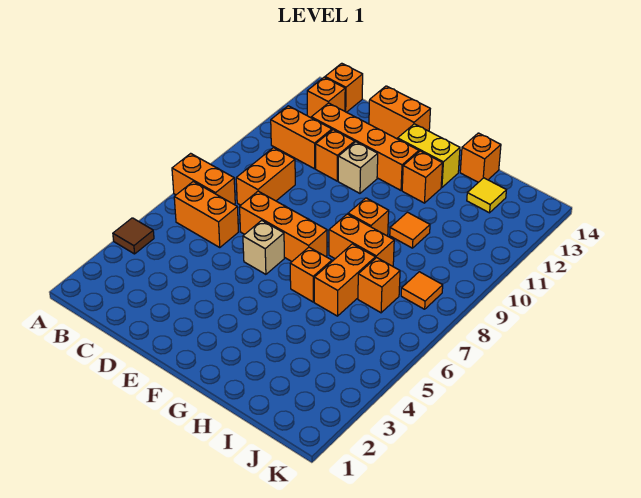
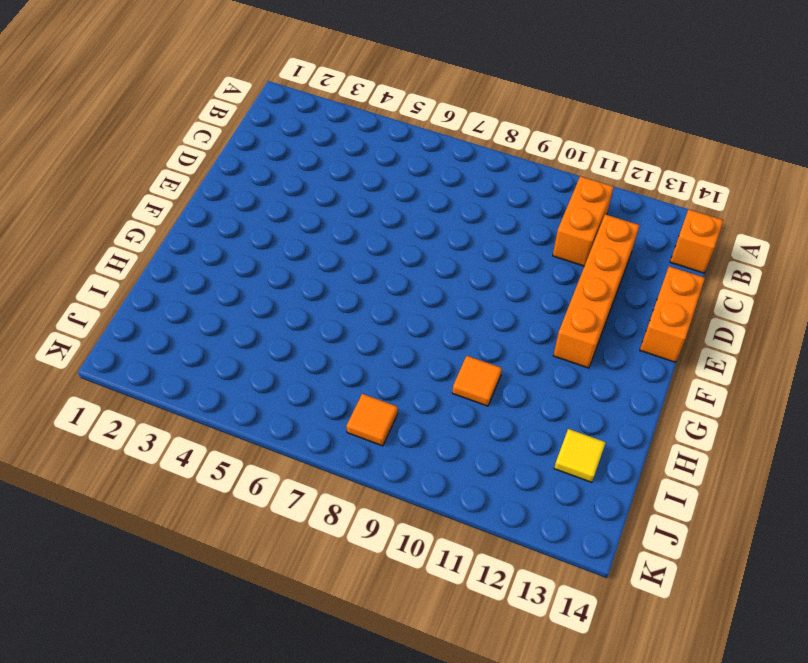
none -> brown 1x1 tile [113,218,154,254]
none -> orange 1x2 brick [172,153,235,204]
none -> orange 1x2 brick [174,182,238,248]

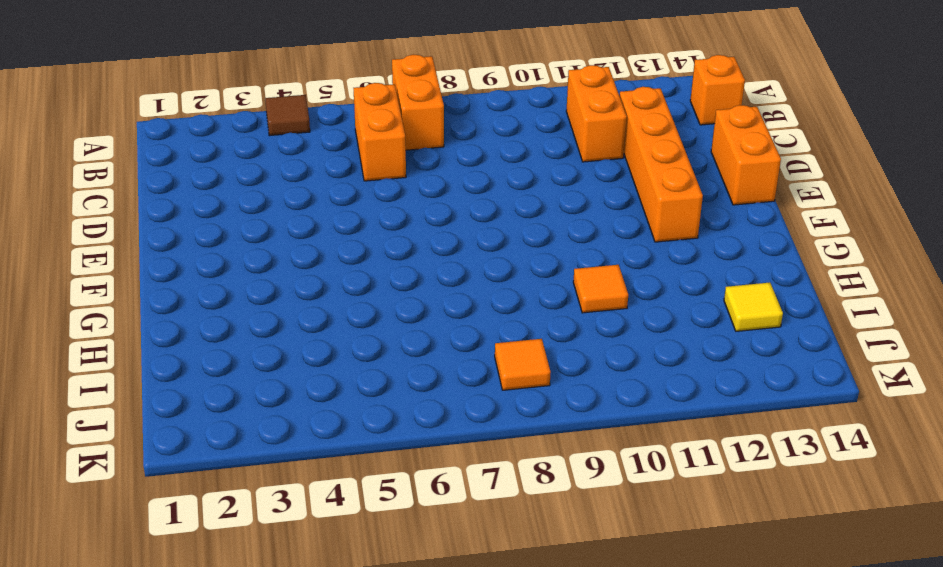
none -> orange 1x1 brick [307,77,345,118]
none -> orange 1x2 brick [236,148,295,205]
none -> orange 1x3 brick [240,191,327,261]

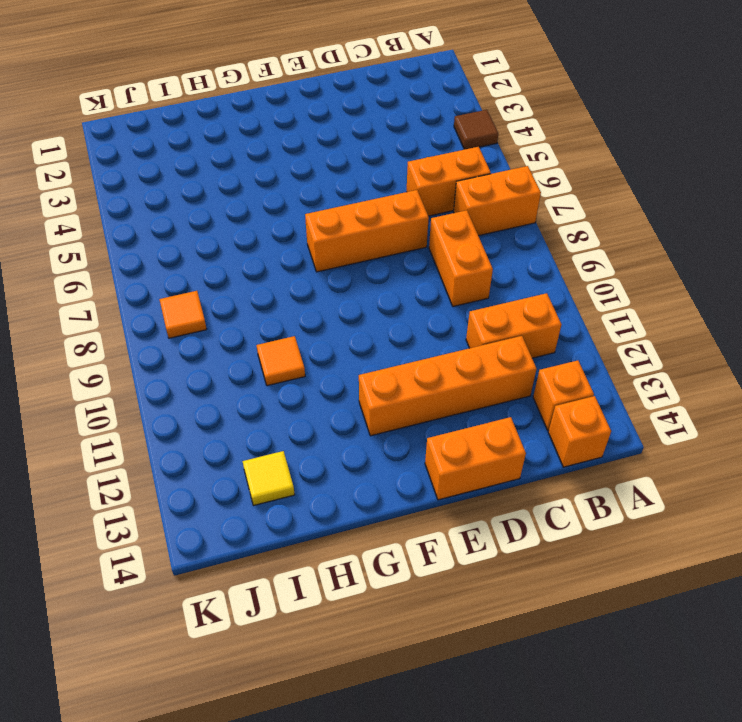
none -> orange 1x1 brick [316,130,355,181]
none -> tan 1x1 brick [243,220,284,274]
none -> tan 1x1 brick [338,142,378,193]

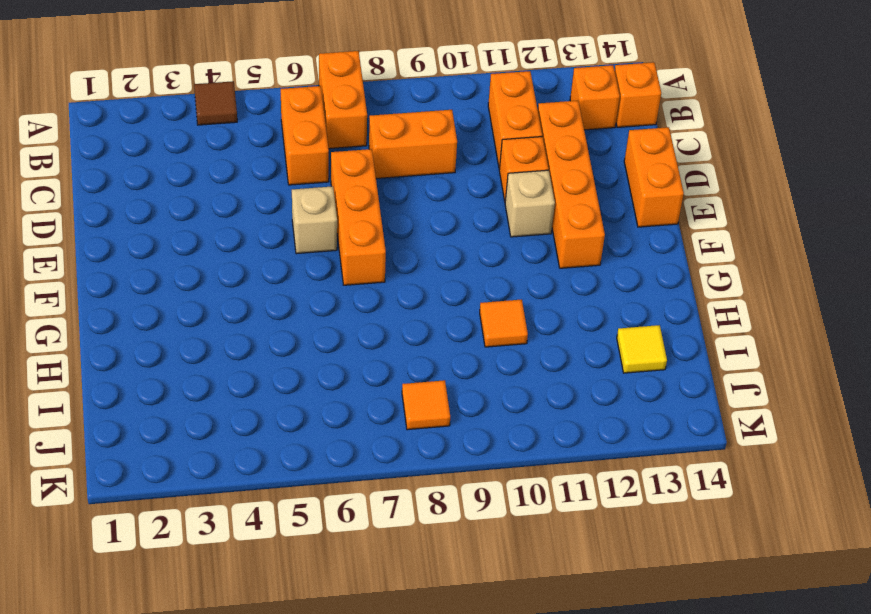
none -> yellow 1x2 brick [398,124,460,187]
none -> orange 1x1 brick [290,247,332,302]
none -> orange 1x2 brick [329,214,394,266]

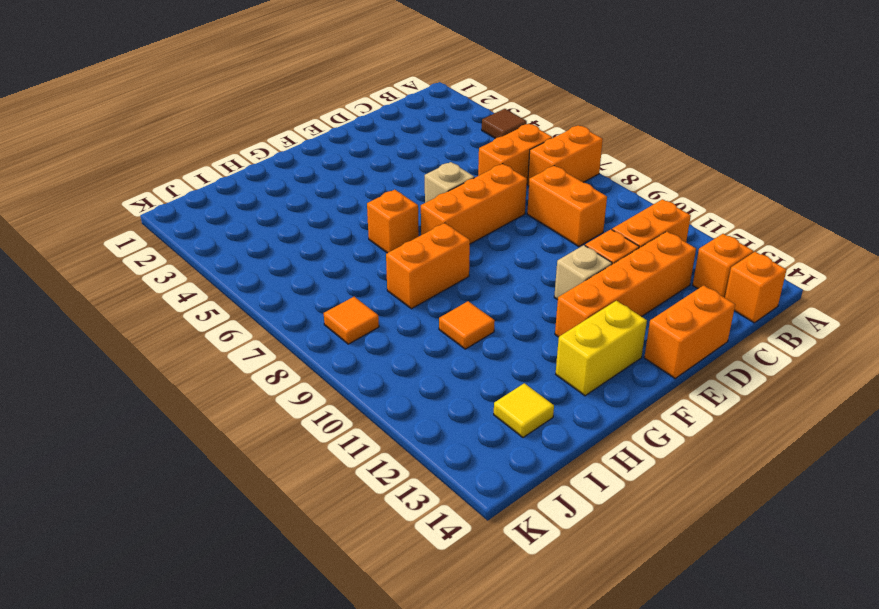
none -> orange 1x1 brick [348,198,389,236]
none -> orange 1x1 brick [402,151,443,203]
none -> orange 1x2 brick [314,244,375,316]

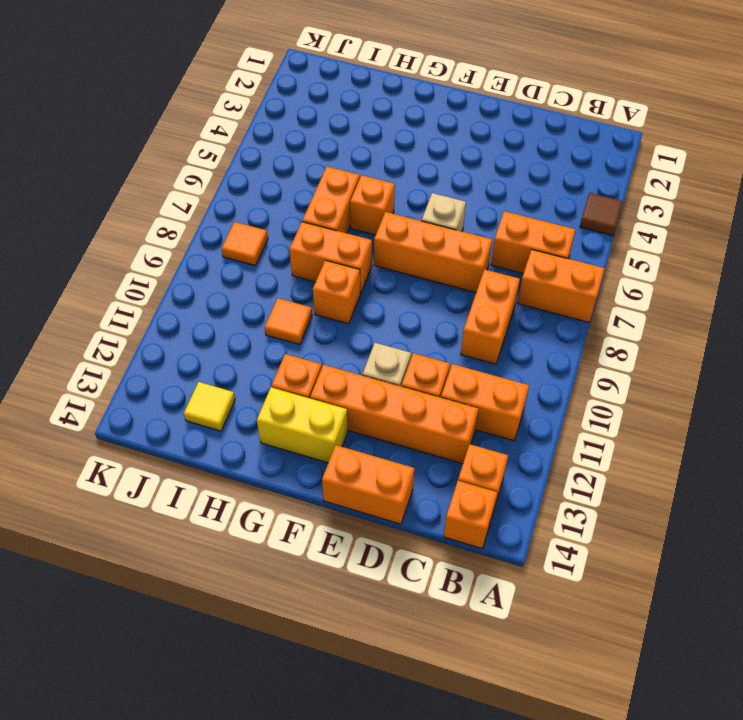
none -> orange 1x1 brick [460,133,501,182]
none -> orange 1x1 brick [358,258,400,313]

